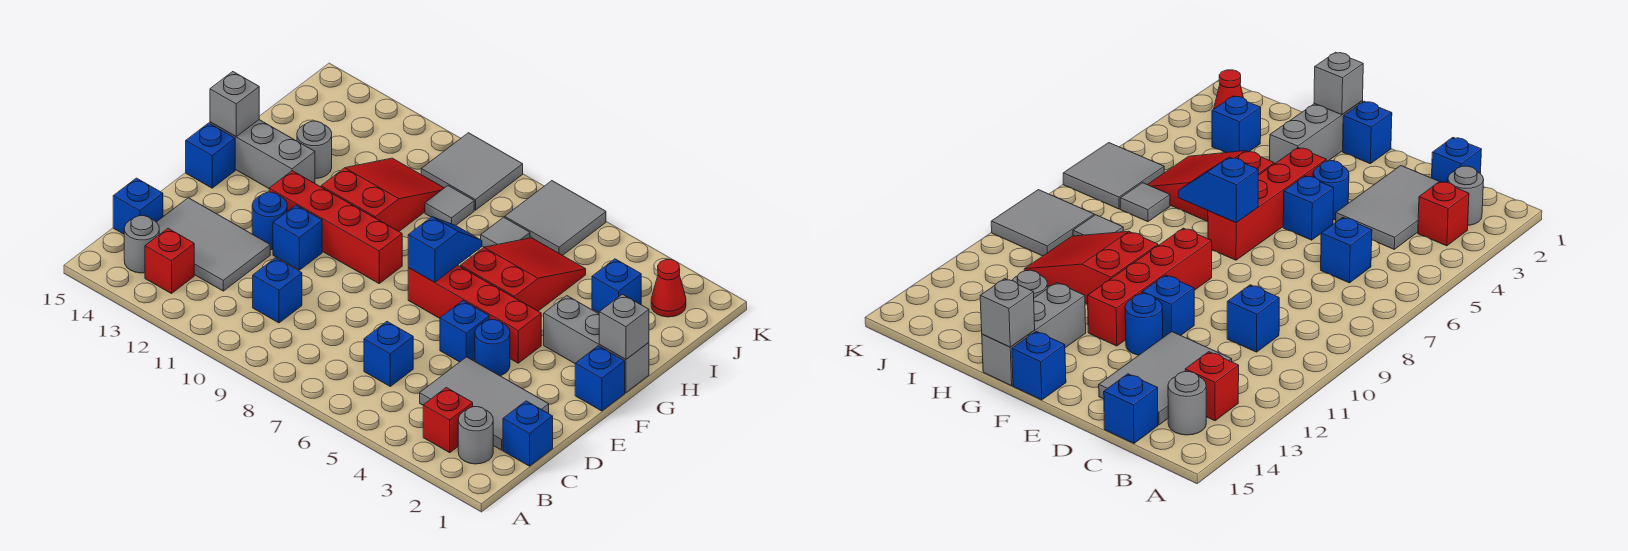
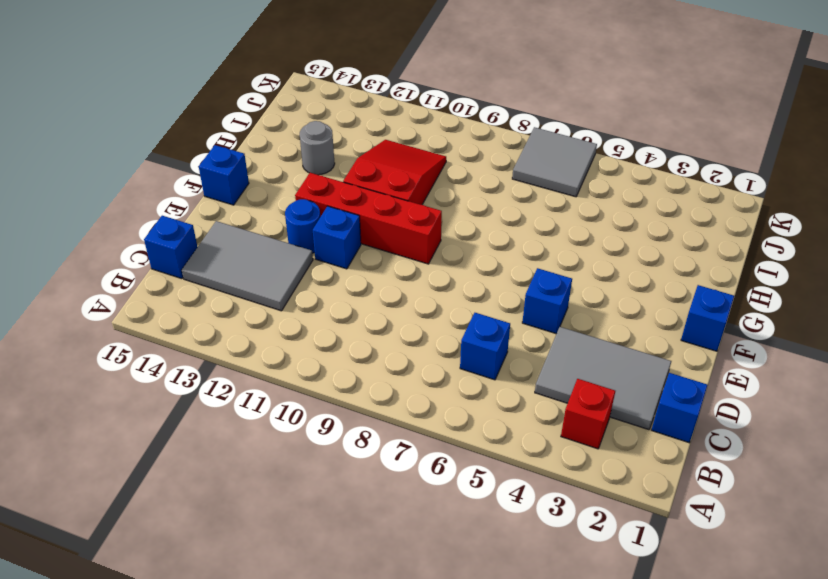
none -> grey 1x1 round brick [458,407,493,464]
none -> red 1x1 brick [145,229,194,294]
none -> grey 1x1 round brick [124,216,159,273]
none -> blue 1x1 brick [253,258,302,323]

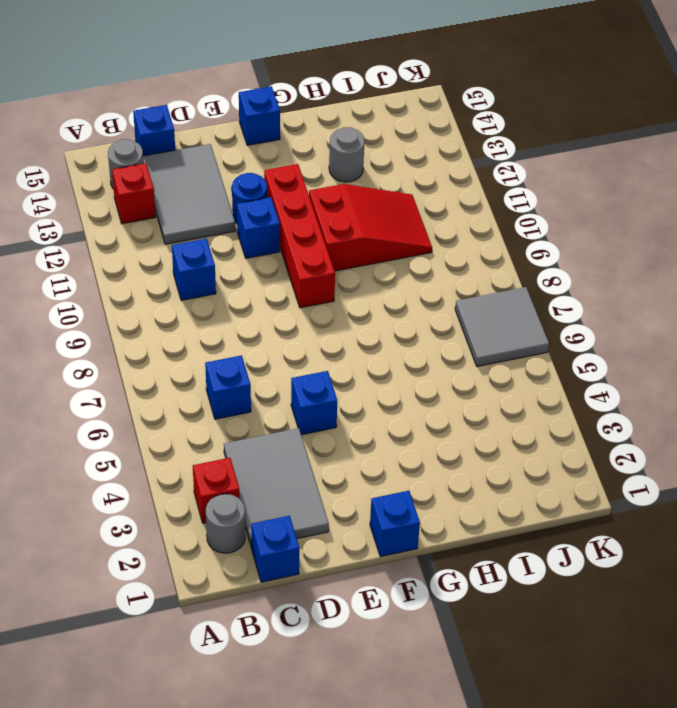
none -> blue 1x1 round brick [475,320,510,376]
none -> red 1x4 brick [408,265,541,363]
none -> grey 1x3 brick [544,296,649,393]
none -> red 2x3 slope [460,238,586,311]

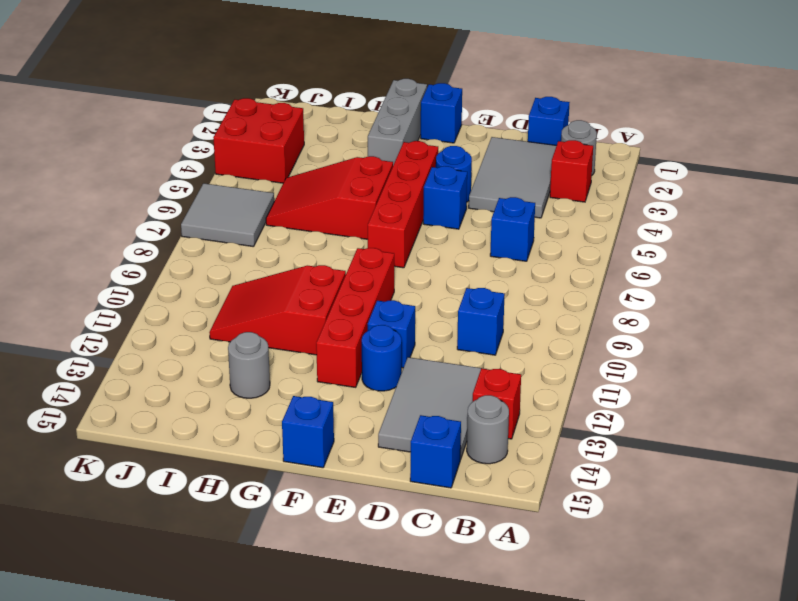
red 2x2 brick [213,98,304,183] -> none
none -> grey 1x3 brick [210,120,315,188]
none -> blue 1x1 brick [592,259,641,313]
none -> grey 1x1 tile [481,217,530,247]
none -> grey 1x1 tile [425,186,474,225]

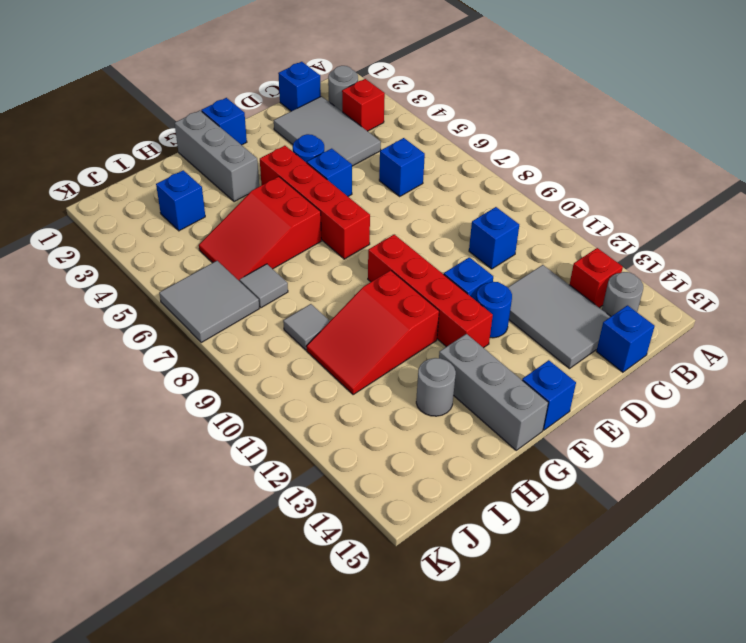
none -> red 1x1 cone [651,260,686,317]
none -> grey 2x2 tile [421,133,523,210]
none -> blue 1x2 slope [408,217,482,282]
none -> grey 1x1 brick [599,294,649,359]

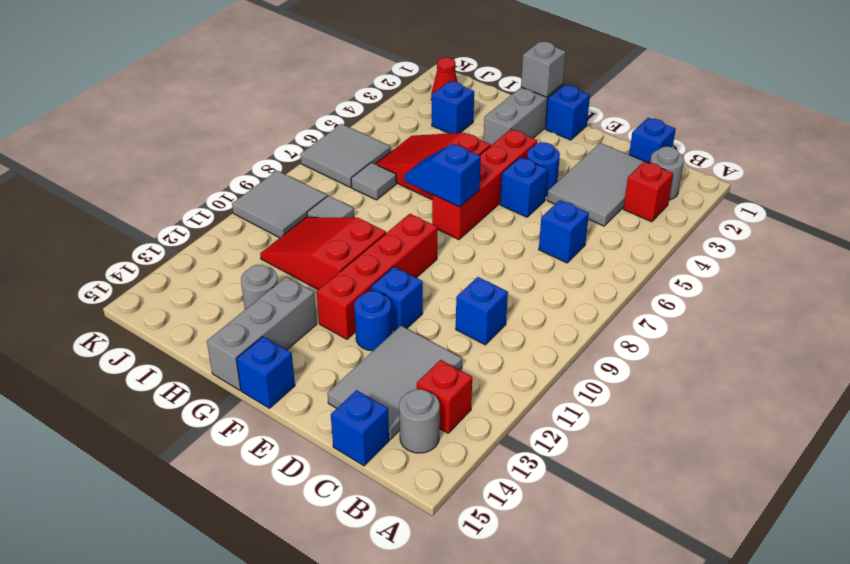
none -> grey 1x1 brick [210,72,259,136]

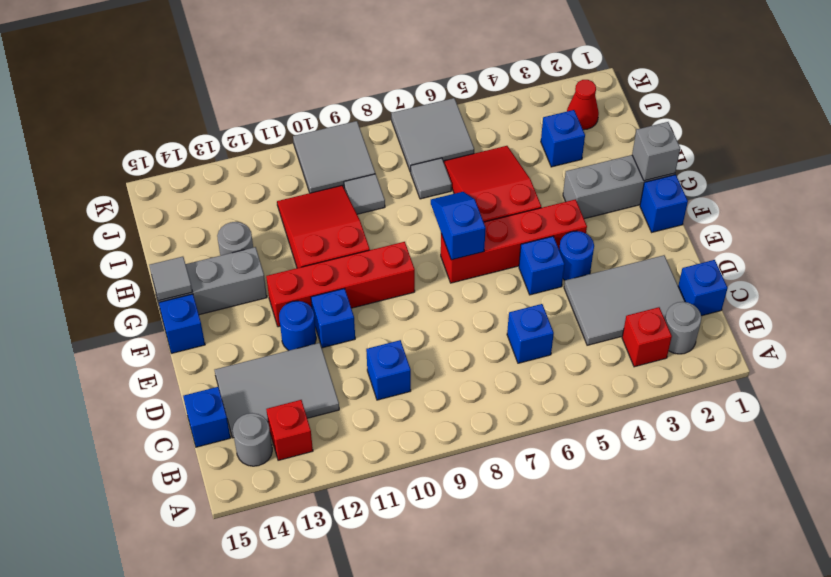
grey 1x1 tile [149,257,192,301] -> grey 1x1 brick [210,72,259,136]

